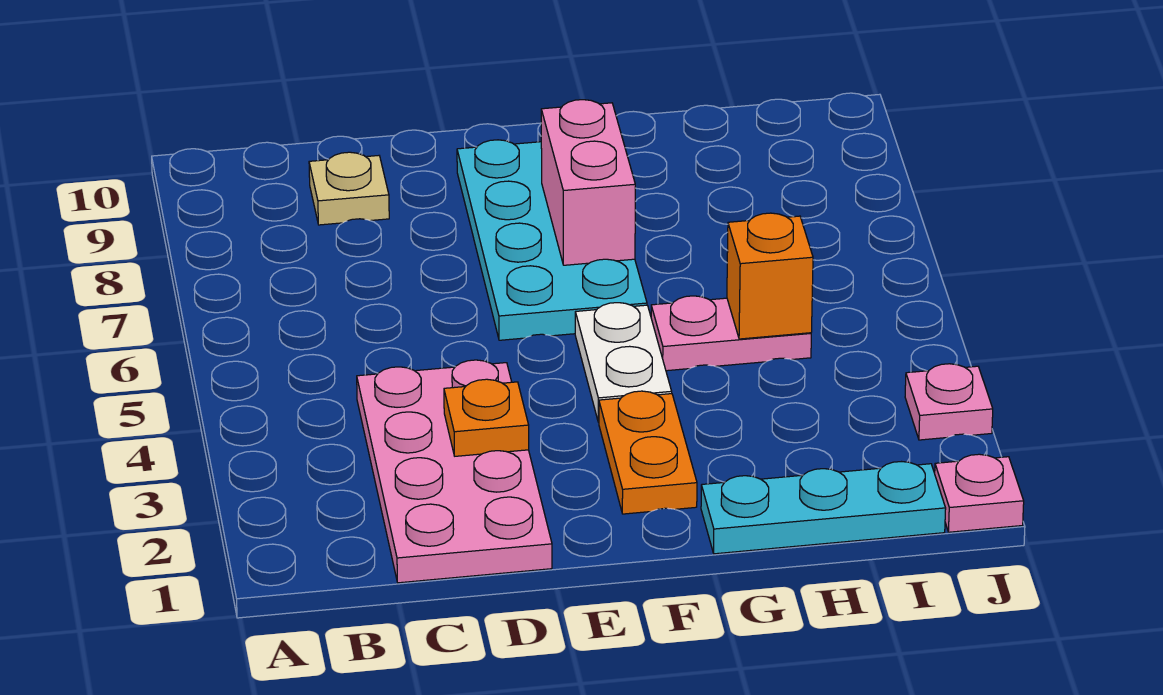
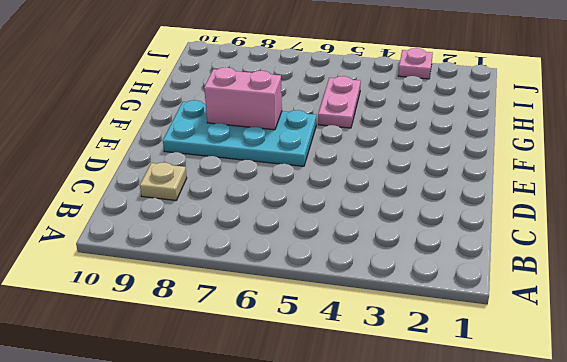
none -> pink 2x4 plate [357,360,552,583]
none -> orange 1x2 plate [599,391,697,514]
none -> white 1x2 plate [575,303,672,422]

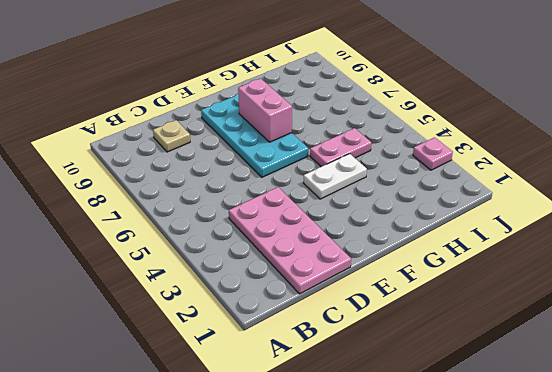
white 1x2 plate [304,154,367,199] -> white 1x2 plate turned to [575,303,672,422]
none -> orange 1x2 plate [599,391,697,514]
none -> cyan 1x3 plate [701,462,946,554]
none -> pink 1x1 plate [935,454,1024,532]

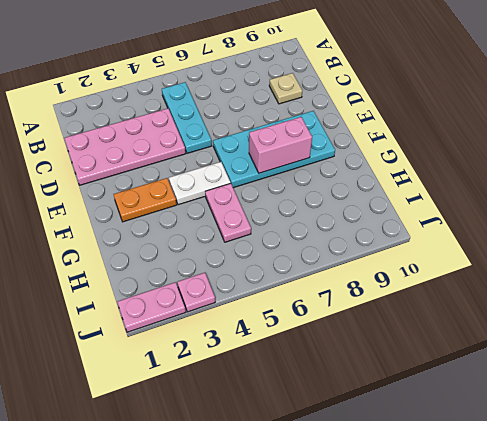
cyan 1x3 plate [162,82,212,153] -> cyan 1x3 plate moved to [701,462,946,554]
pink 1x2 plate [117,282,186,332] -> pink 1x1 plate [935,454,1024,532]
none -> orange 1x1 plate [444,379,529,456]
none -> orange 1x1 brick [727,213,813,339]

